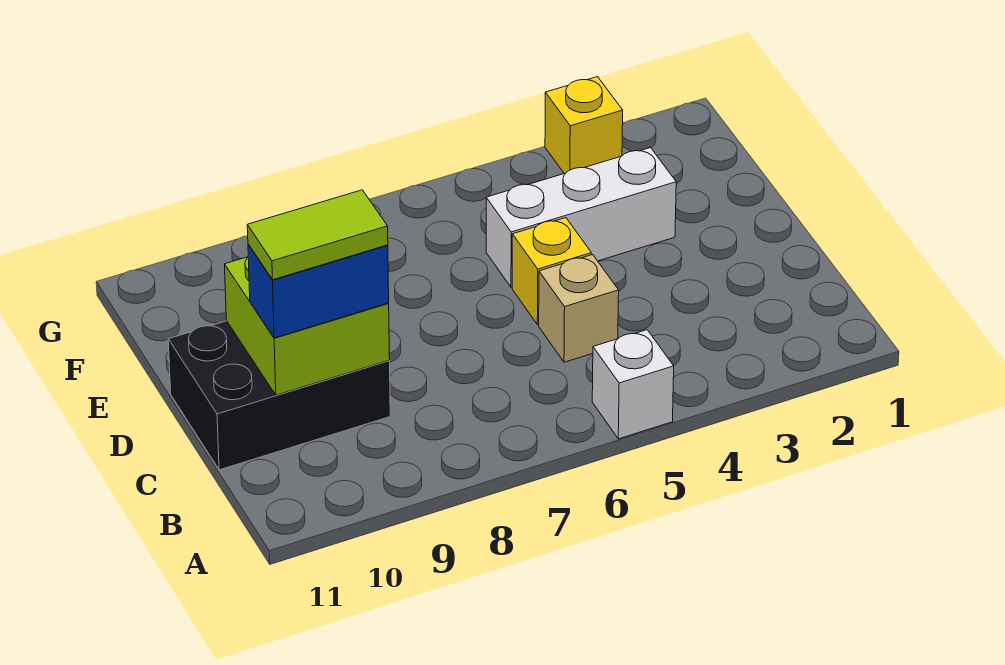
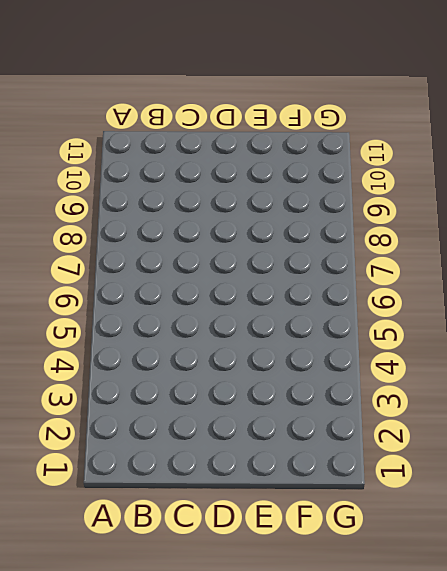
none -> white 1x1 brick [592,330,674,439]
none -> tan 1x1 brick [539,255,619,362]

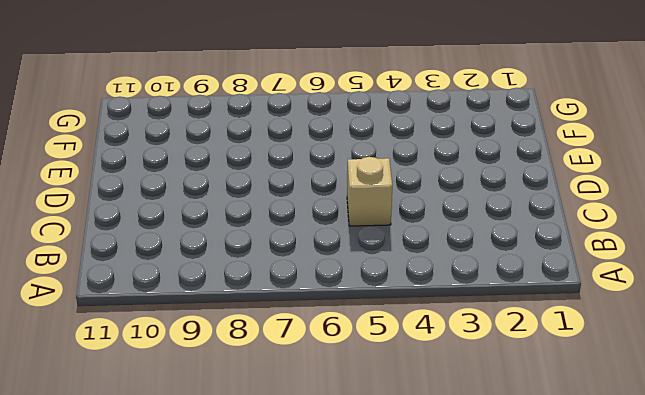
none -> white 1x1 brick [592,330,674,439]
none -> black 2x3 brick [168,321,390,470]

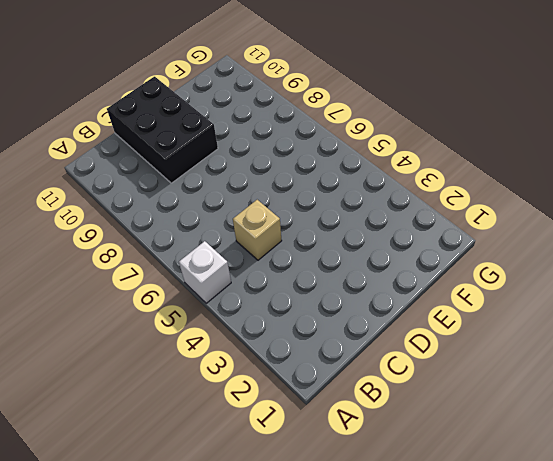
none -> yellow 1x1 brick [512,218,591,325]
none -> white 1x3 brick [486,148,676,288]

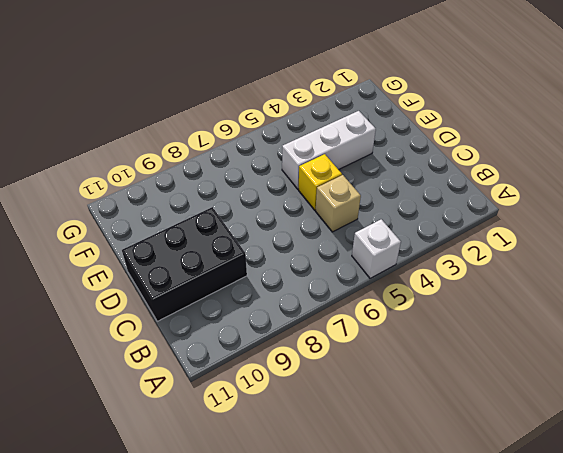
none -> yellow 1x1 brick [545,77,623,174]
none -> lime 2x2 brick [225,257,390,395]

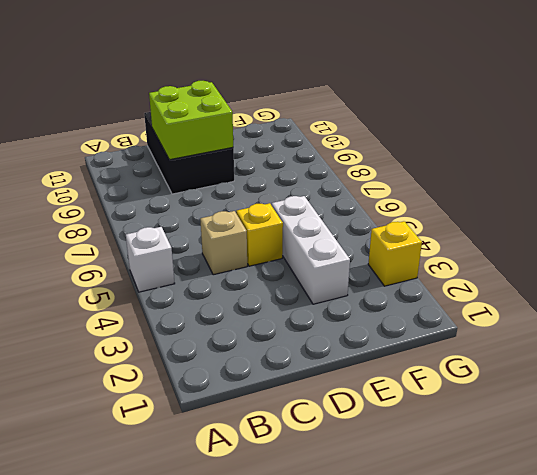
none -> blue 1x2 brick [248,244,389,338]
none -> lime 1x2 tile [247,190,388,280]

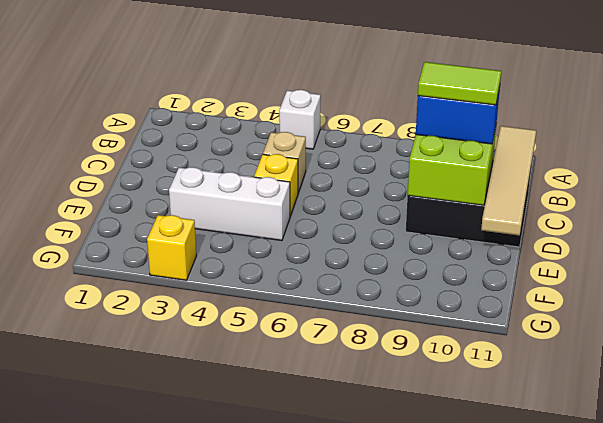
tan 1x4 tile [481,126,536,235] -> none

